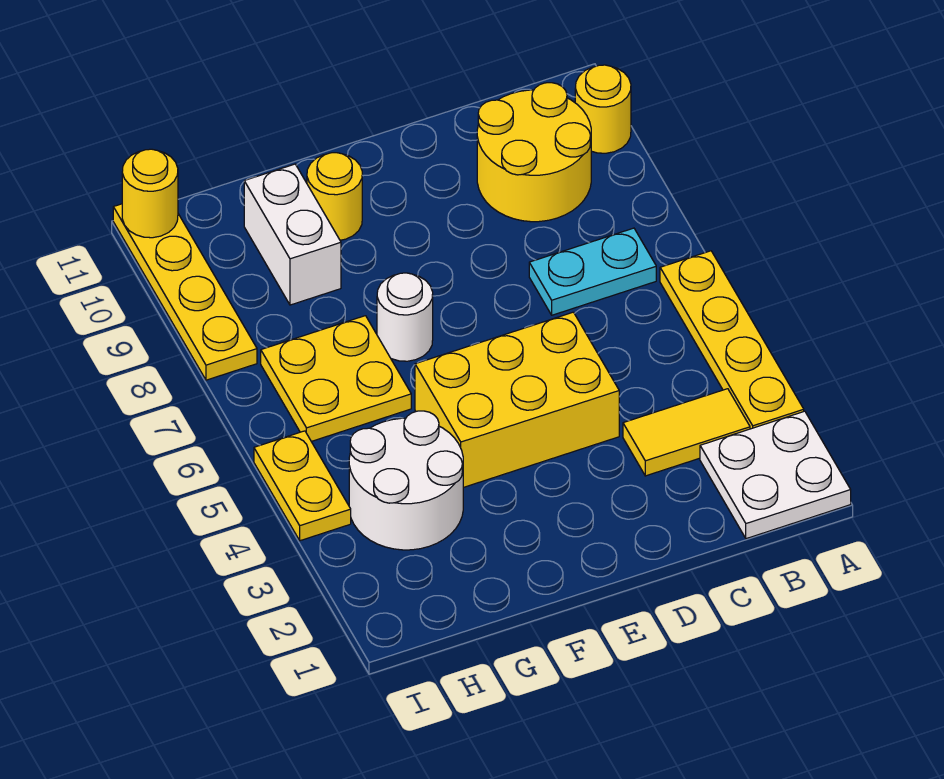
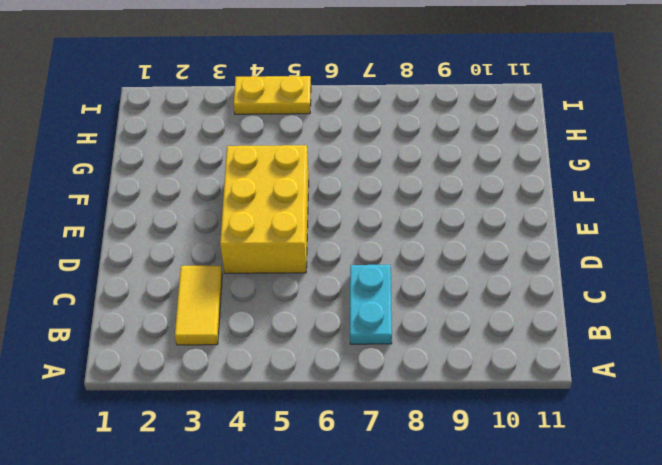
none -> white 2x2 plate [700,411,851,539]
none -> yellow 1x4 plate [660,251,804,429]
none -> yellow 1x1 round brick [575,65,631,153]

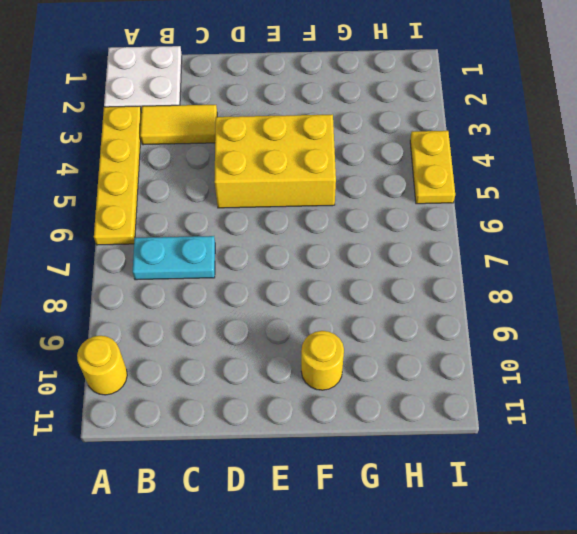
none -> yellow 2x2 round brick [477,83,591,222]
none -> white 1x1 round brick [377,273,433,361]
none -> white 2x2 round brick [349,411,463,550]

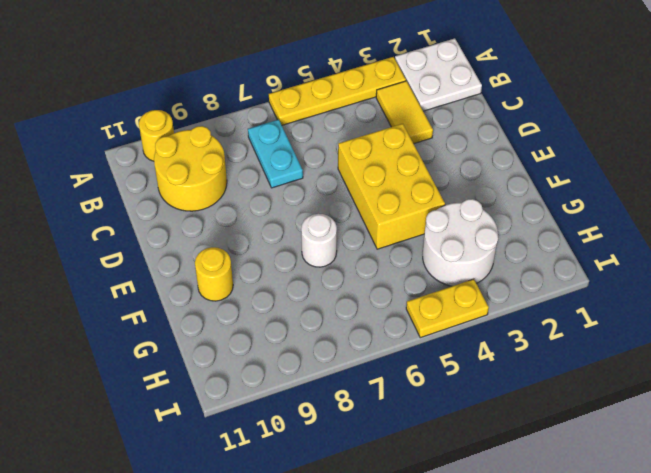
none -> yellow 2x2 plate [261,316,411,441]
none -> white 1x2 brick [244,164,341,305]
none -> yellow 1x4 plate [113,204,257,380]

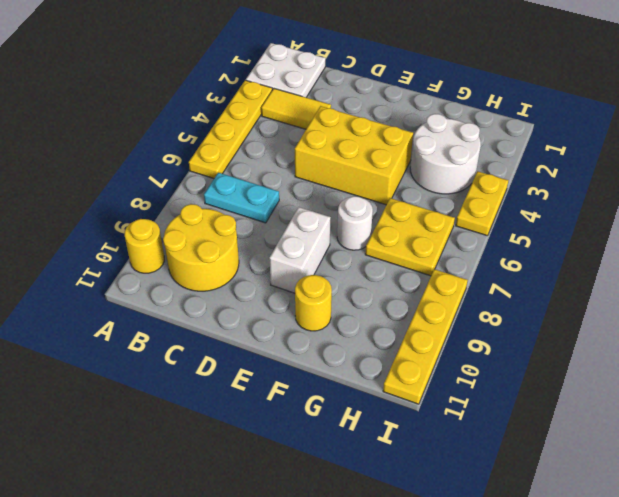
white 1x2 brick [269,207,331,293] -> white 1x2 brick moved to [244,164,341,305]
none -> yellow 1x1 round brick [122,149,178,238]

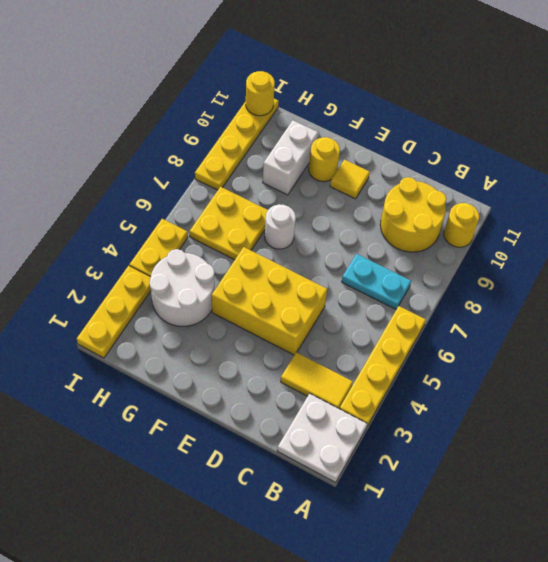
yellow 1x1 tile [330,160,370,199] -> none
yellow 1x3 plate [77,266,151,358] -> none

